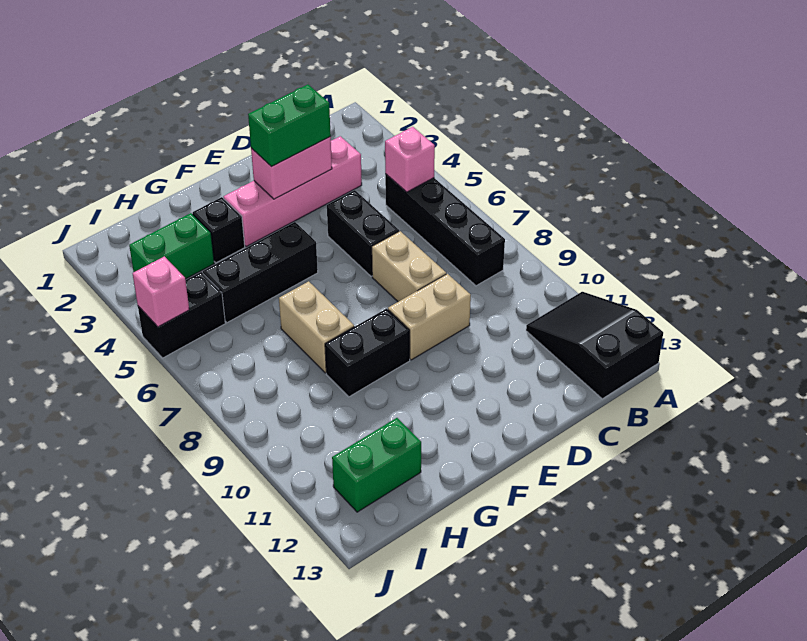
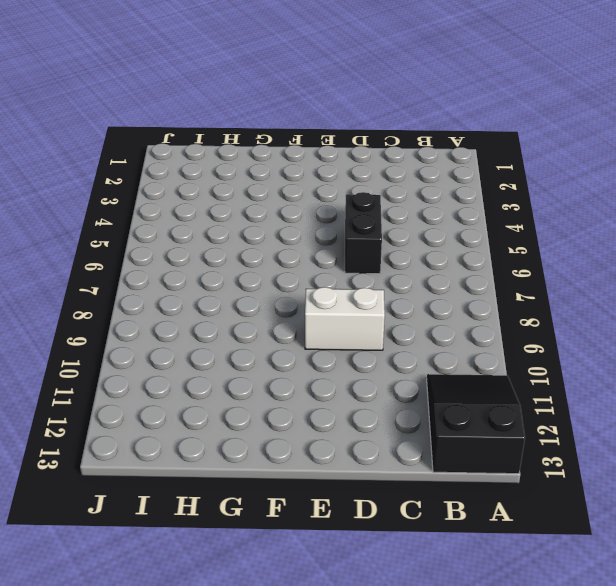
white 1x2 brick [305,287,385,350] -> tan 1x2 brick [388,274,471,360]
none -> black 1x4 brick [385,174,505,286]
none -> pink 1x4 brick [224,136,362,247]
none -> tan 1x2 brick [372,231,446,302]

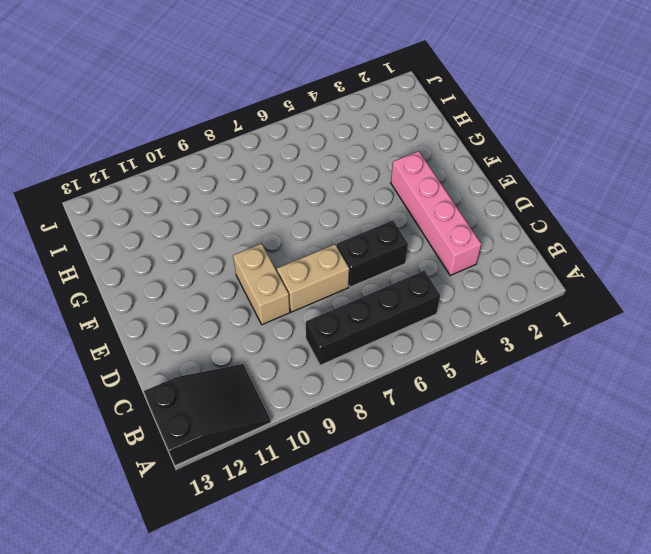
none -> black 1x3 brick [203,222,318,323]
none -> black 1x2 brick [325,309,410,397]
none -> black 1x1 brick [193,197,245,263]

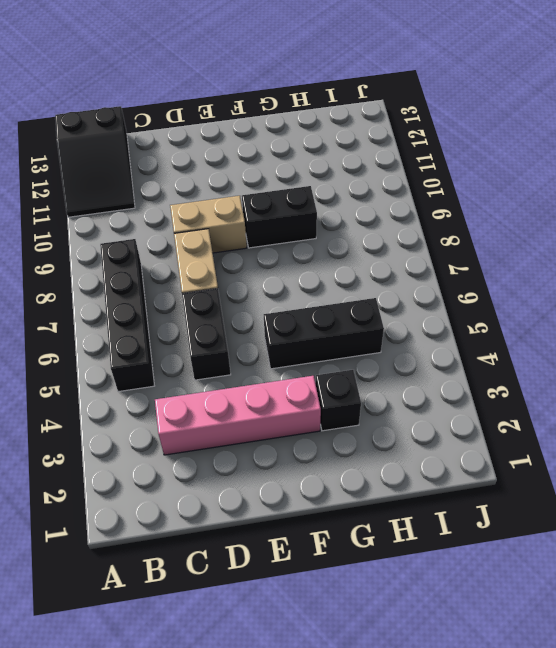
none -> tan 1x2 brick [279,281,354,373]
none -> green 1x2 brick [129,213,214,279]
none -> green 1x2 brick [332,418,421,512]

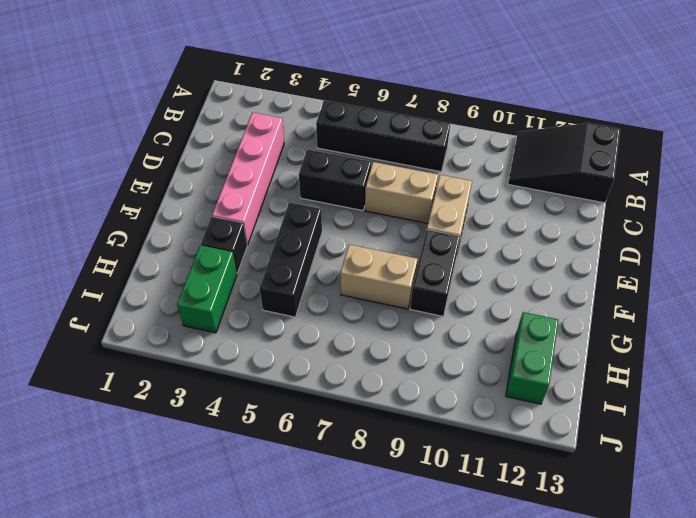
none -> black 1x2 brick [138,272,225,358]
none -> pink 1x1 brick [385,127,435,192]
none -> pink 1x2 brick [251,137,332,199]

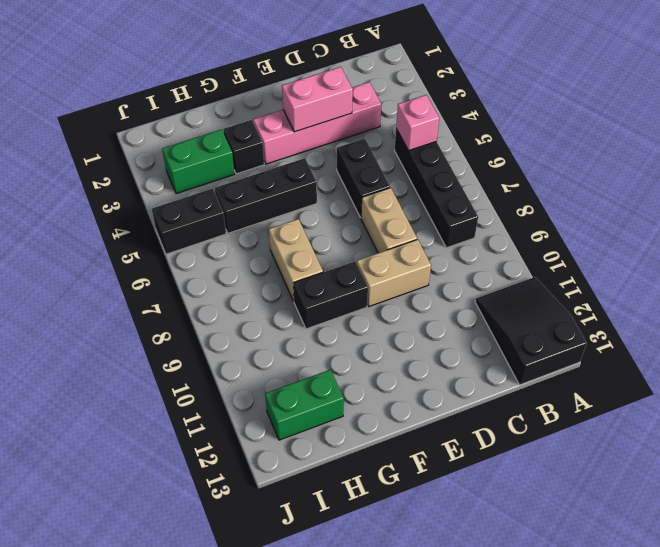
none -> pink 1x1 brick [133,256,189,327]
none -> green 1x2 brick [248,85,331,167]

